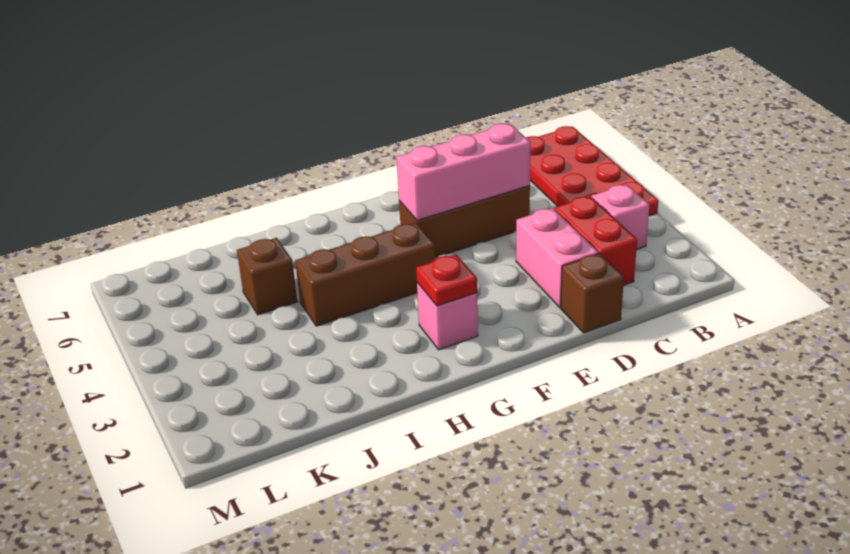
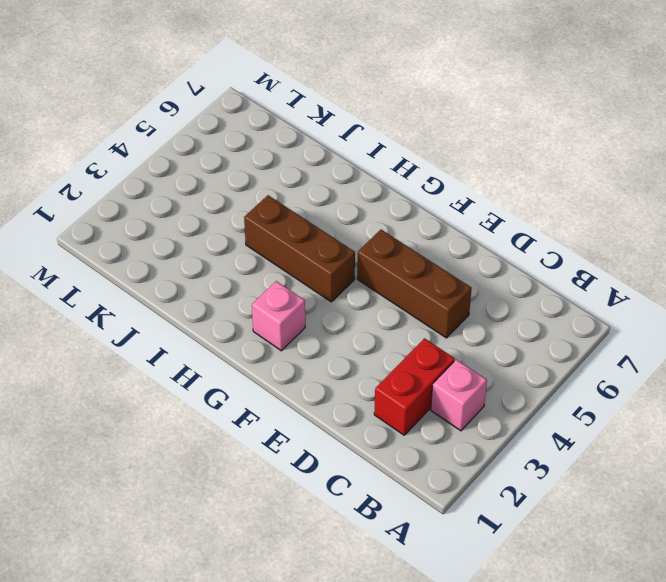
none -> red 2x4 plate [526,126,659,216]
none -> brown 1x1 brick [561,253,624,333]

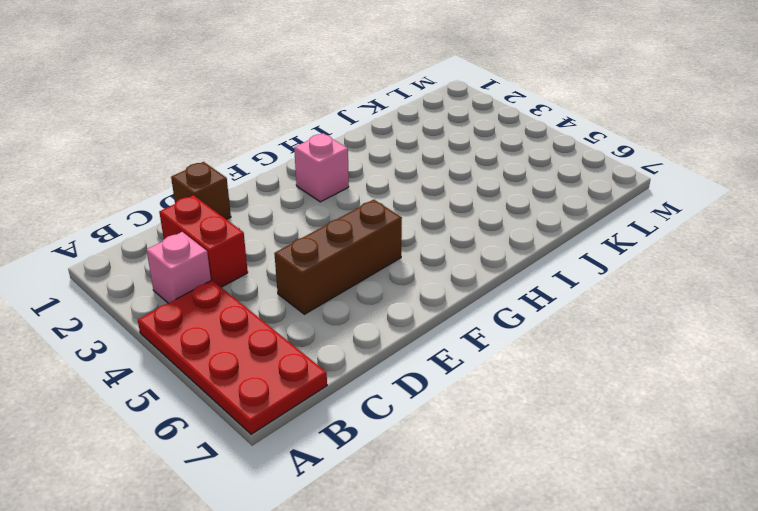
none -> pink 1x2 brick [516,208,599,307]
none -> brown 1x3 brick [295,223,435,326]

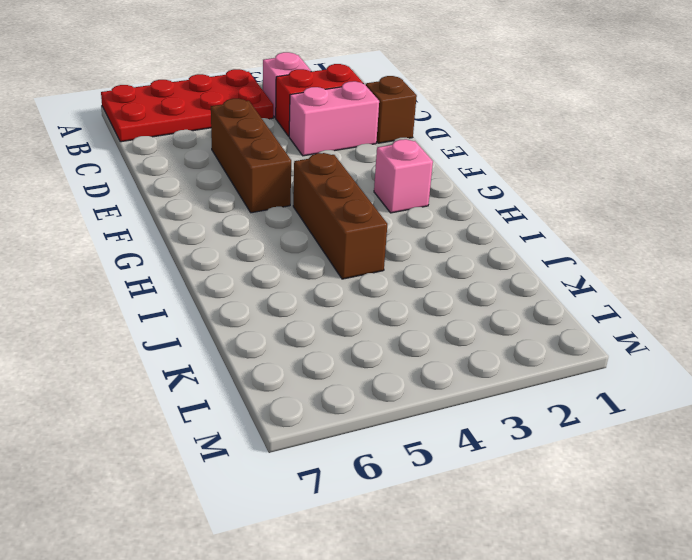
none -> brown 1x1 brick [237,238,297,315]
none -> pink 1x3 brick [397,123,531,220]

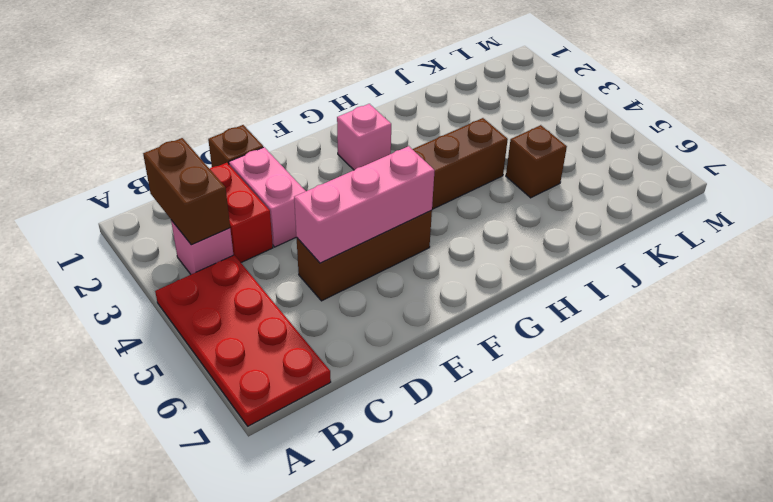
brown 1x2 brick [143,138,230,245] -> none
none -> red 1x1 plate [416,254,477,306]

